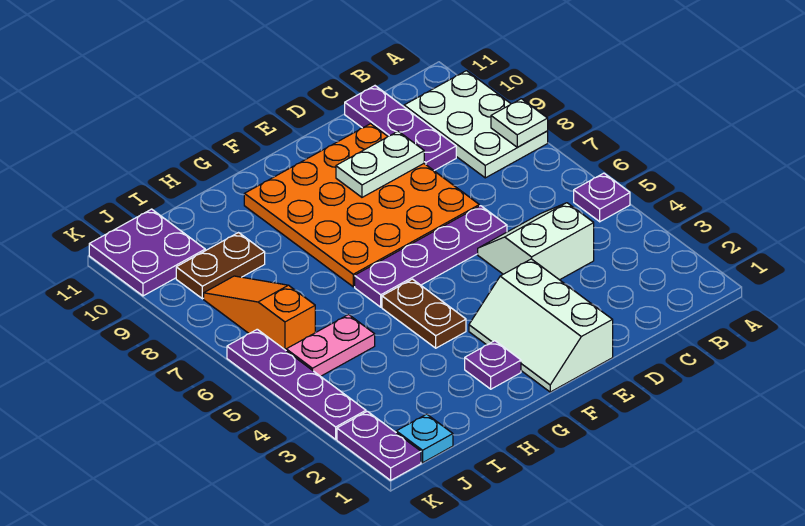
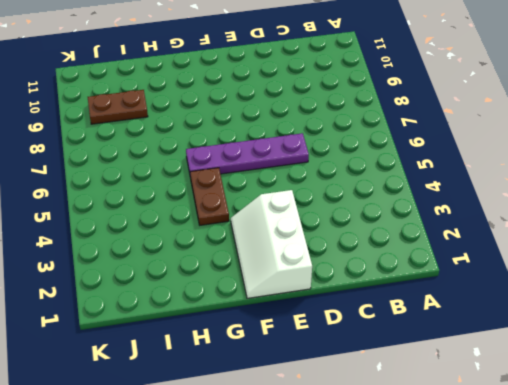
none -> purple 1x1 plate [574,173,630,222]
none -> white 2x3 plate [404,71,548,178]
none -> white 2x2 slope [478,203,594,280]

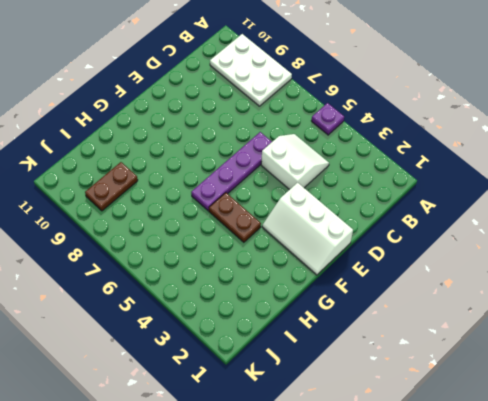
white 2x2 slope [261,134,329,190] -> white 2x2 slope turned to [478,203,594,280]
none -> purple 1x3 plate [345,86,456,170]
none -> orange 4x4 plate [244,124,479,287]
none -> purple 1x1 plate [465,341,521,389]

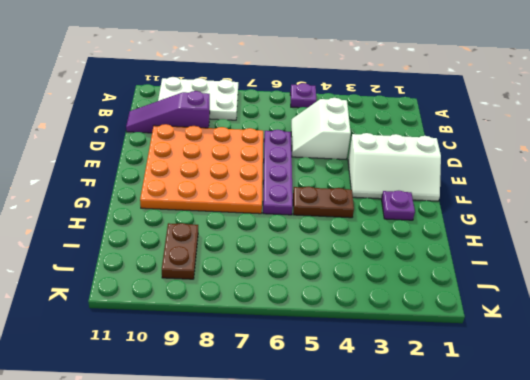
purple 1x3 slope [126,91,210,133] -> purple 1x3 plate [345,86,456,170]
none -> pink 1x2 plate [286,315,375,376]
none -> cyan 1x1 plate [396,414,453,463]
none -> orange 1x3 slope [204,276,316,350]

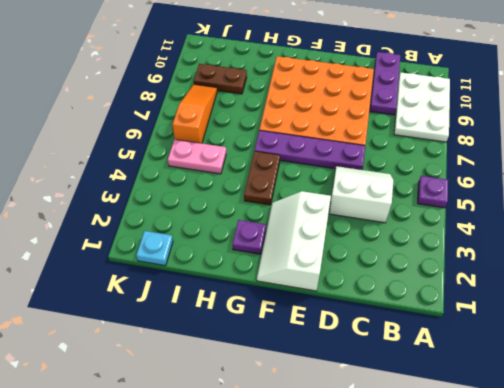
none -> purple 2x2 plate [89,209,206,296]
none -> purple 1x2 plate [337,411,421,480]
none -> purple 1x4 plate [227,329,366,439]

